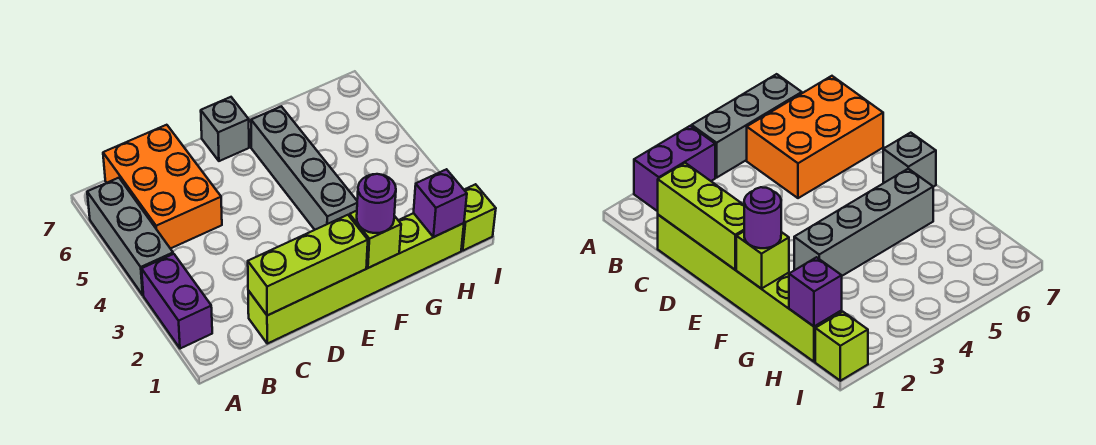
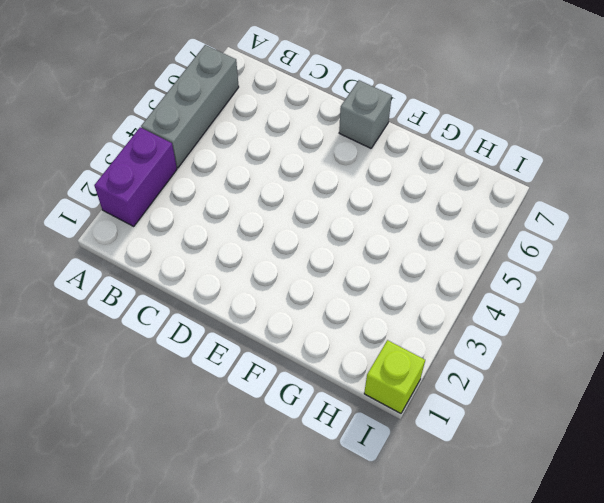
none -> orange 2x3 brick [103,125,222,249]
none -> lime 1x6 brick [248,213,464,344]

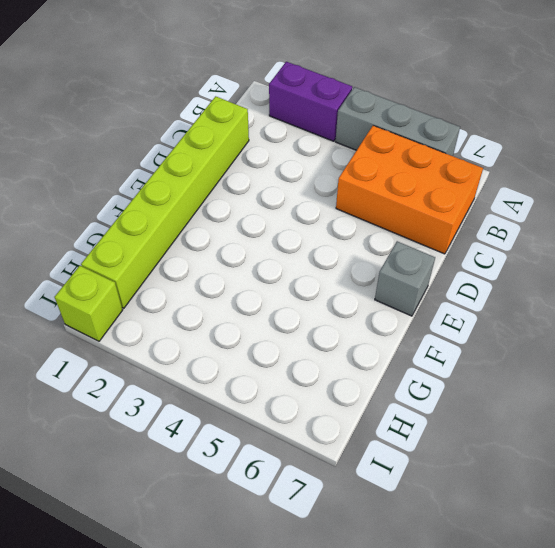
none -> grey 1x4 brick [251,106,357,230]
none -> lime 1x3 brick [248,215,368,316]

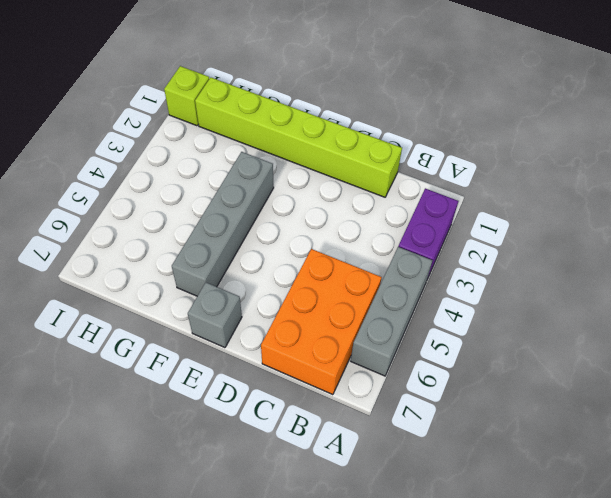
none -> lime 1x3 brick [248,215,368,316]
none -> lime 1x1 brick [349,211,401,268]

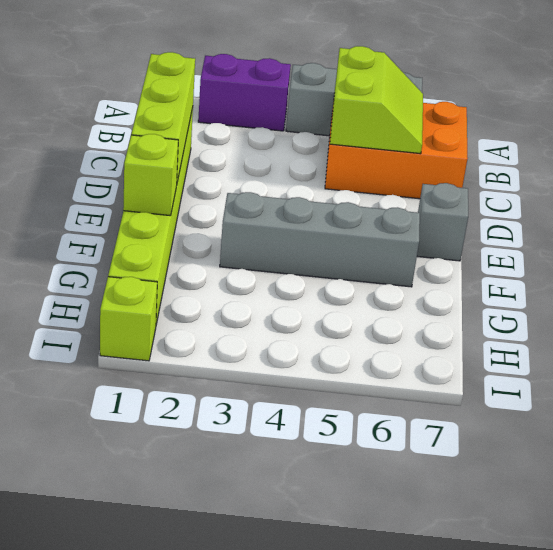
lime 2x2 slope [330,46,423,154] -> none
none -> purple 1x1 brick [414,169,467,237]
none -> purple 1x1 round brick [357,174,396,233]

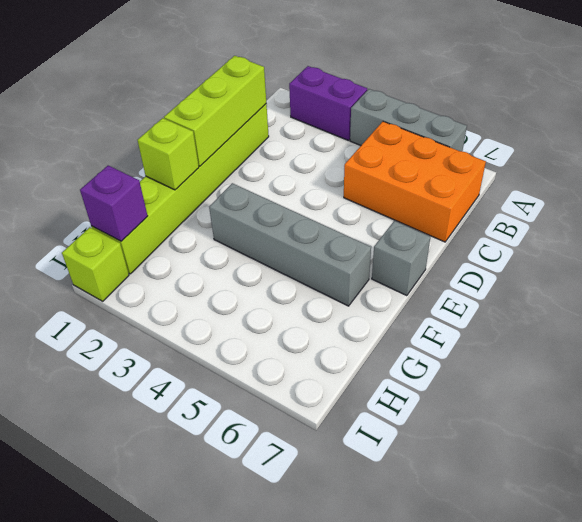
none -> purple 1x1 round brick [357,174,396,233]

